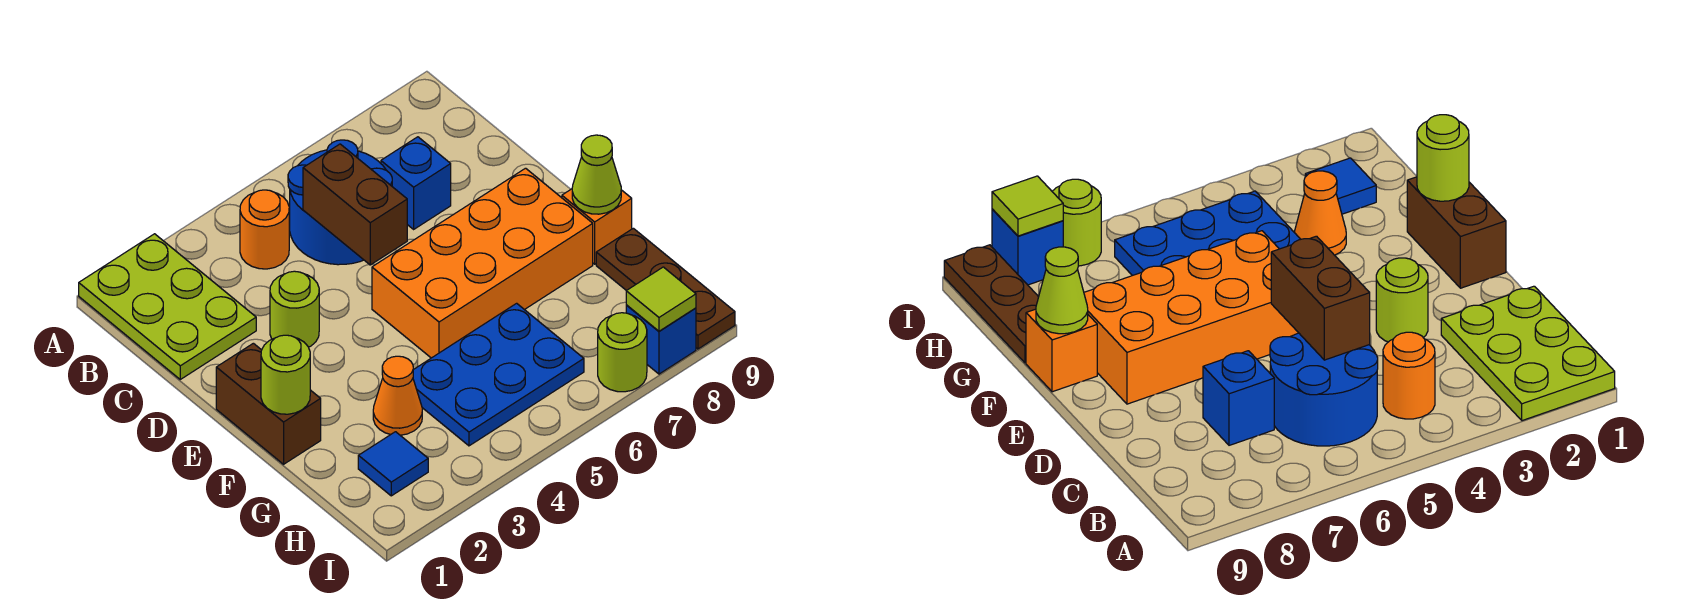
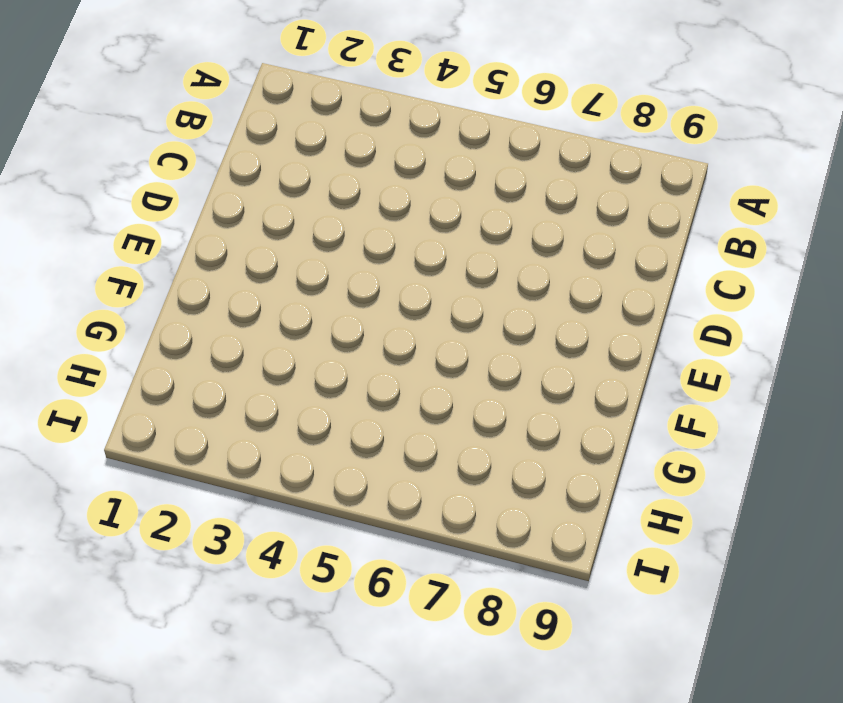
none -> lime 2x3 plate [79,234,256,379]
none -> orange 1x1 round brick [240,190,289,269]
none -> blue 2x2 round brick [288,140,392,265]

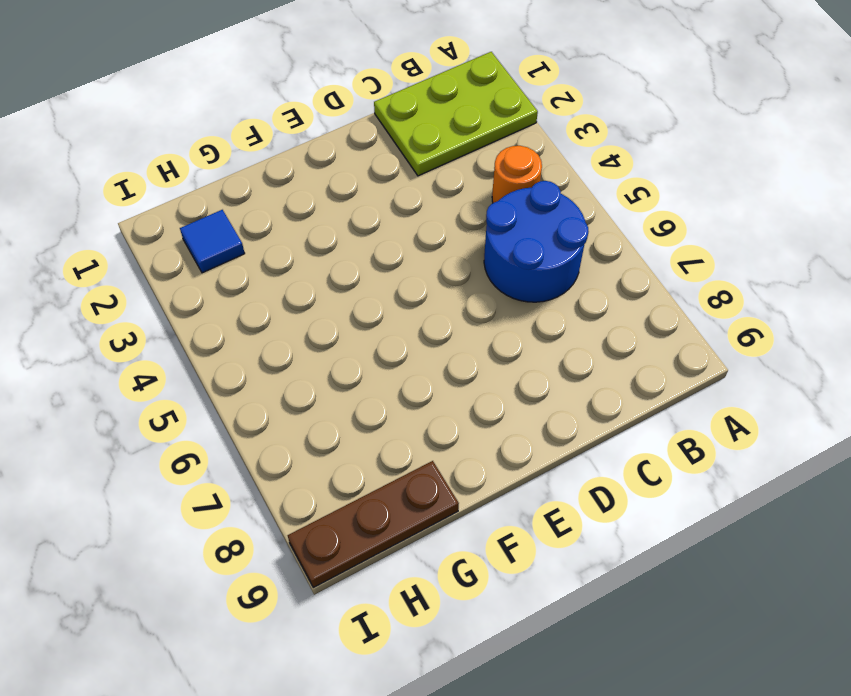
none -> blue 1x1 brick [381,137,451,229]
none -> lime 1x1 round brick [270,271,319,347]
none -> brown 1x2 brick [216,343,321,464]

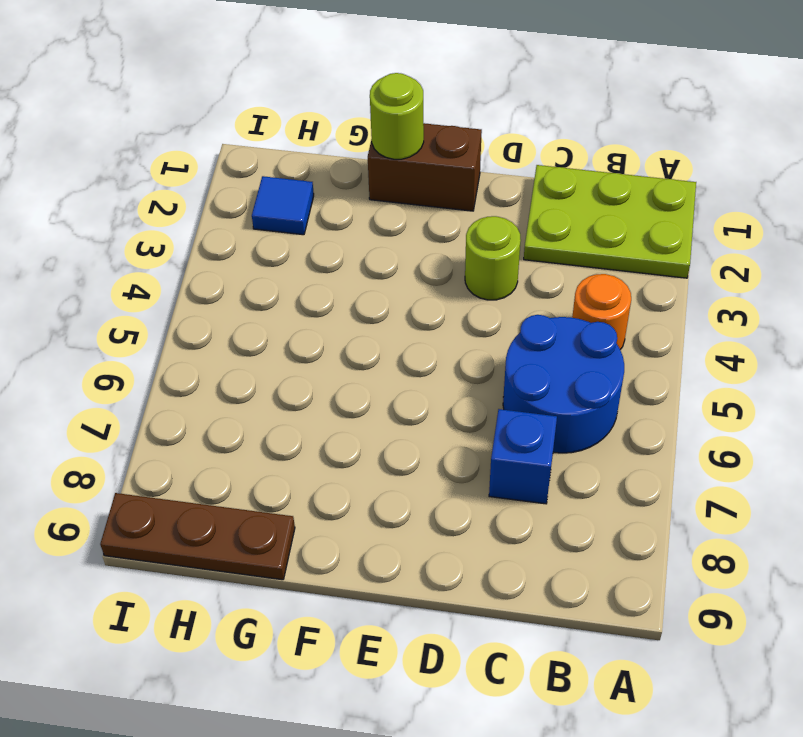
none -> orange 2x4 brick [372,168,593,358]
none -> orange 1x1 brick [562,189,632,264]
none -> orange 1x1 cone [373,356,422,435]

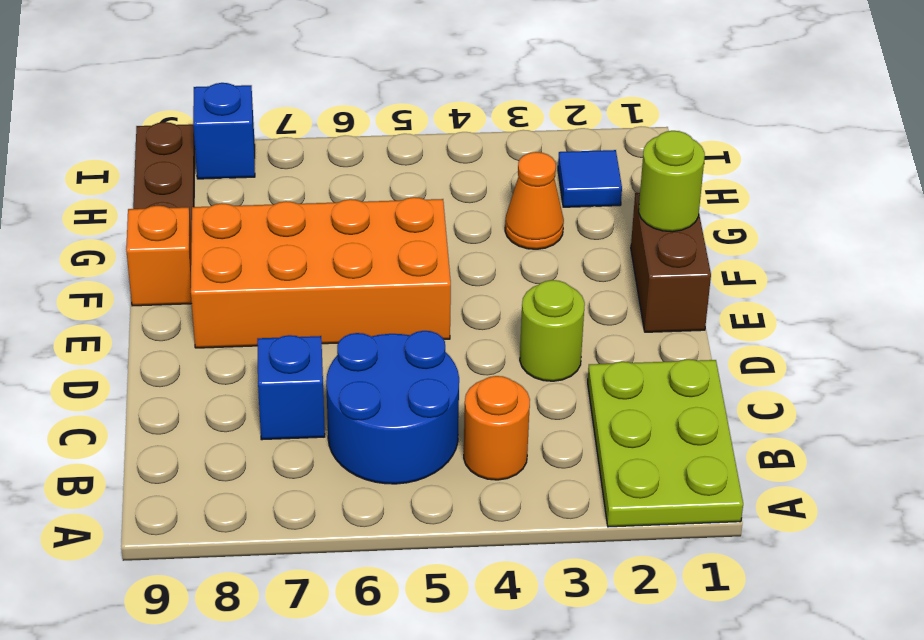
none -> blue 2x3 plate [413,303,584,446]
none -> lime 1x1 round brick [598,313,647,392]
none -> brown 1x2 brick [303,144,407,265]

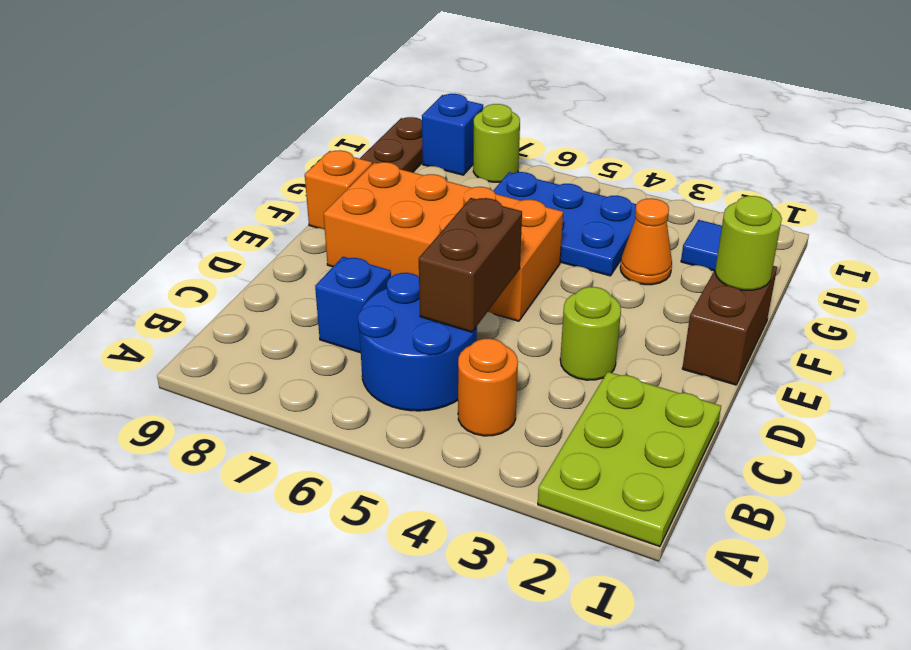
none -> lime 1x1 cone [572,135,621,214]
none -> lime 1x1 tile [626,267,696,331]

